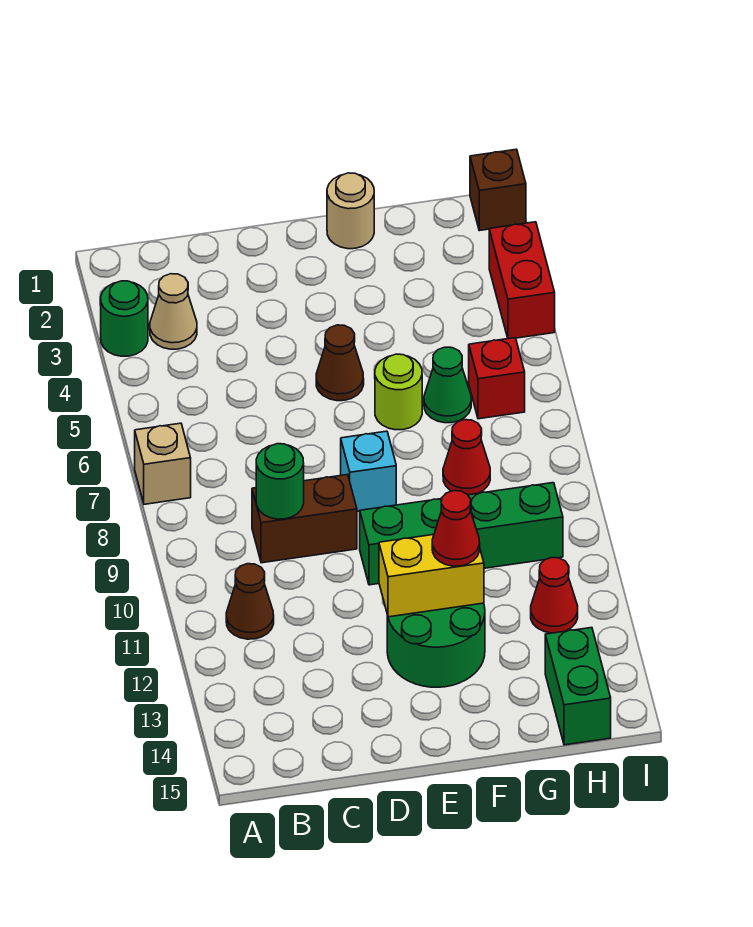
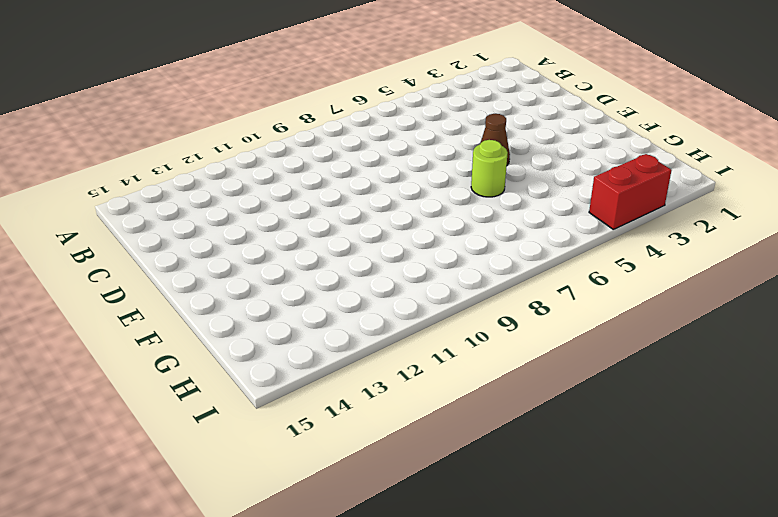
none -> green 1x1 round brick [101,281,148,356]
none -> tan 1x1 brick [135,423,191,504]
none -> tan 1x1 cone [150,274,197,349]

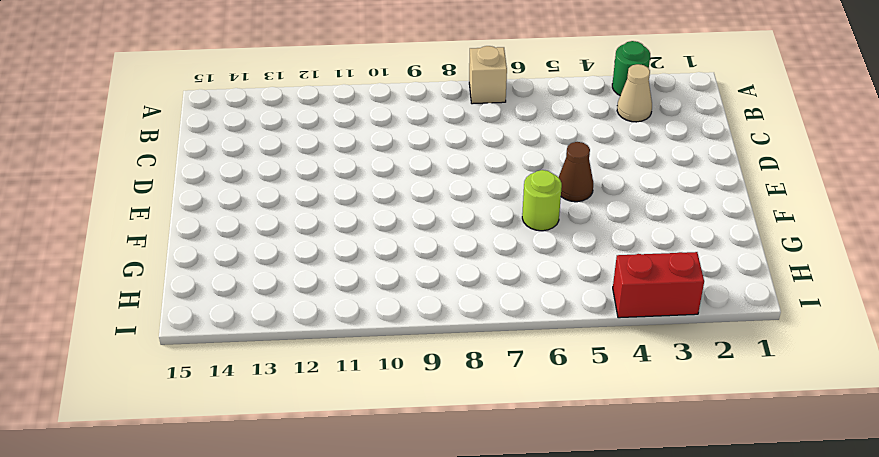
none -> brown 1x1 cone [226,564,274,639]
none -> brown 1x2 brick [252,475,357,563]
none -> cyan 1x1 brick [341,431,396,511]

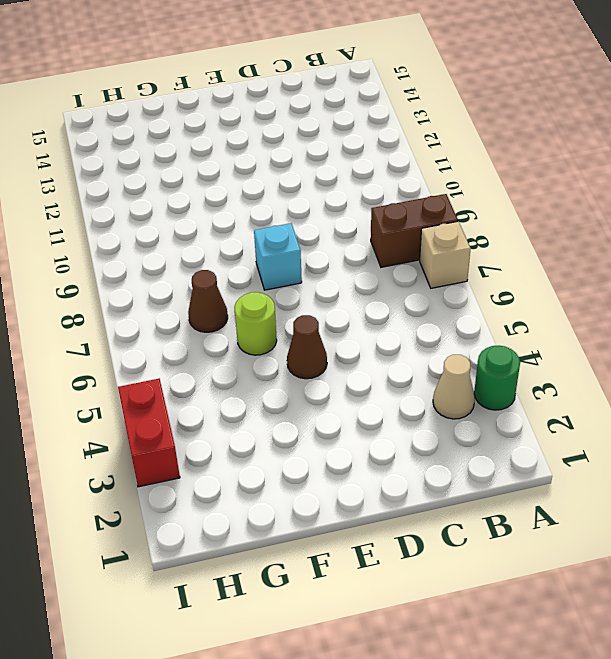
brown 1x2 brick [371,194,458,267] -> brown 1x2 brick moved to [252,475,357,563]
brown 1x1 cone [188,270,228,332] -> brown 1x1 cone moved to [226,564,274,639]
none -> green 1x4 brick [360,483,563,585]
none -> green 2x2 round brick [387,603,485,687]
none -> tan 1x1 round brick [327,173,374,249]

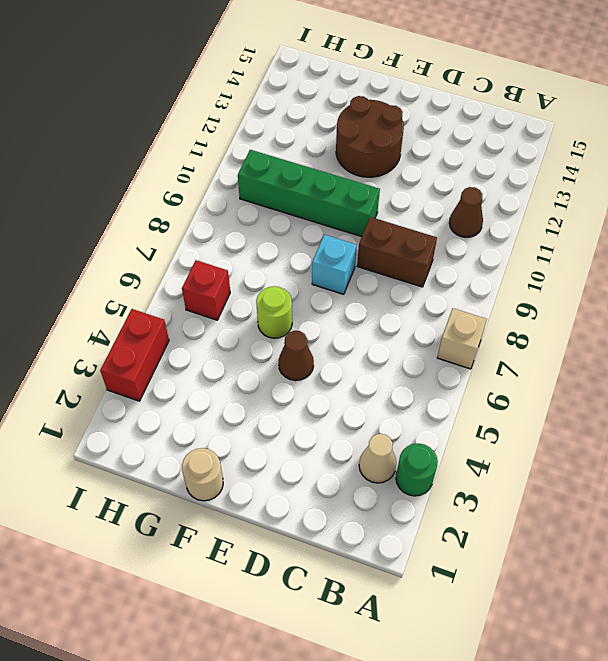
brown 2x2 round brick [336,96,404,177] -> green 2x2 round brick [387,603,485,687]
none -> green 1x1 cone [424,347,471,423]
none -> red 1x1 cone [443,420,490,495]
none -> red 1x1 cone [531,558,578,633]

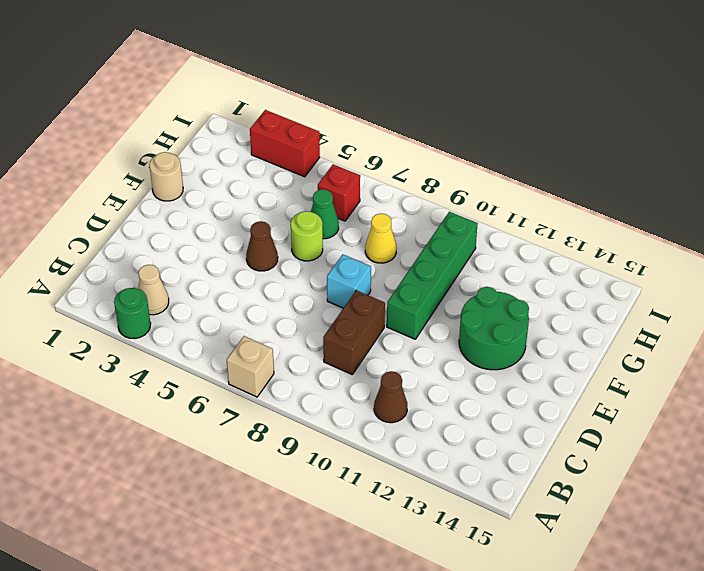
yellow 1x1 cone [365,214,396,263] -> red 1x1 cone [443,420,490,495]
none -> red 1x1 cone [531,558,578,633]
none -> green 1x2 brick [545,628,611,745]
none -> brown 1x1 brick [470,149,526,231]

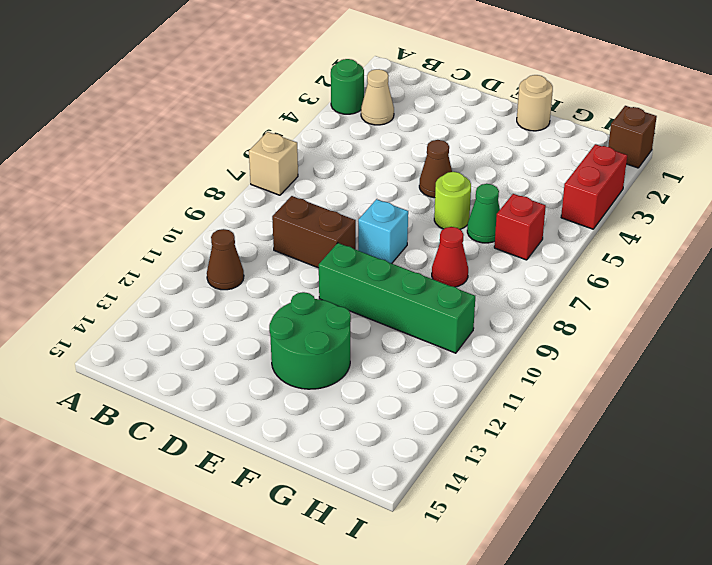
none -> red 1x1 cone [531,558,578,633]
none -> green 1x2 brick [545,628,611,745]
none -> green 1x1 round brick [256,444,304,519]

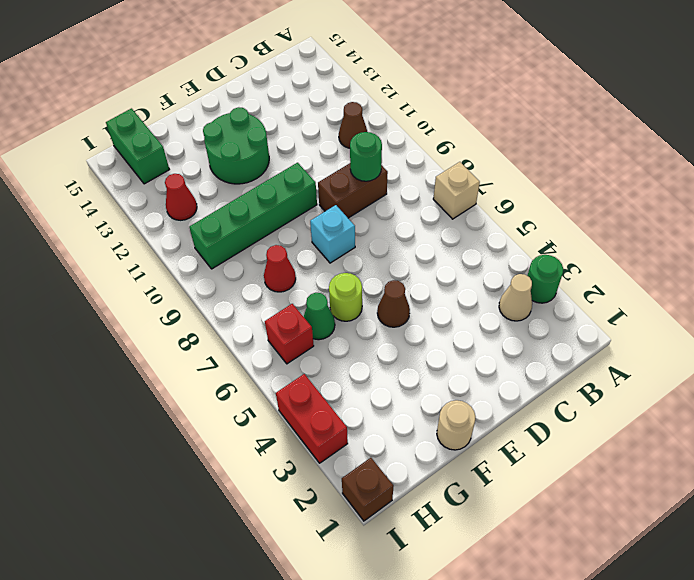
none -> yellow 1x2 brick [379,535,484,617]
none -> red 1x1 cone [432,491,480,566]

